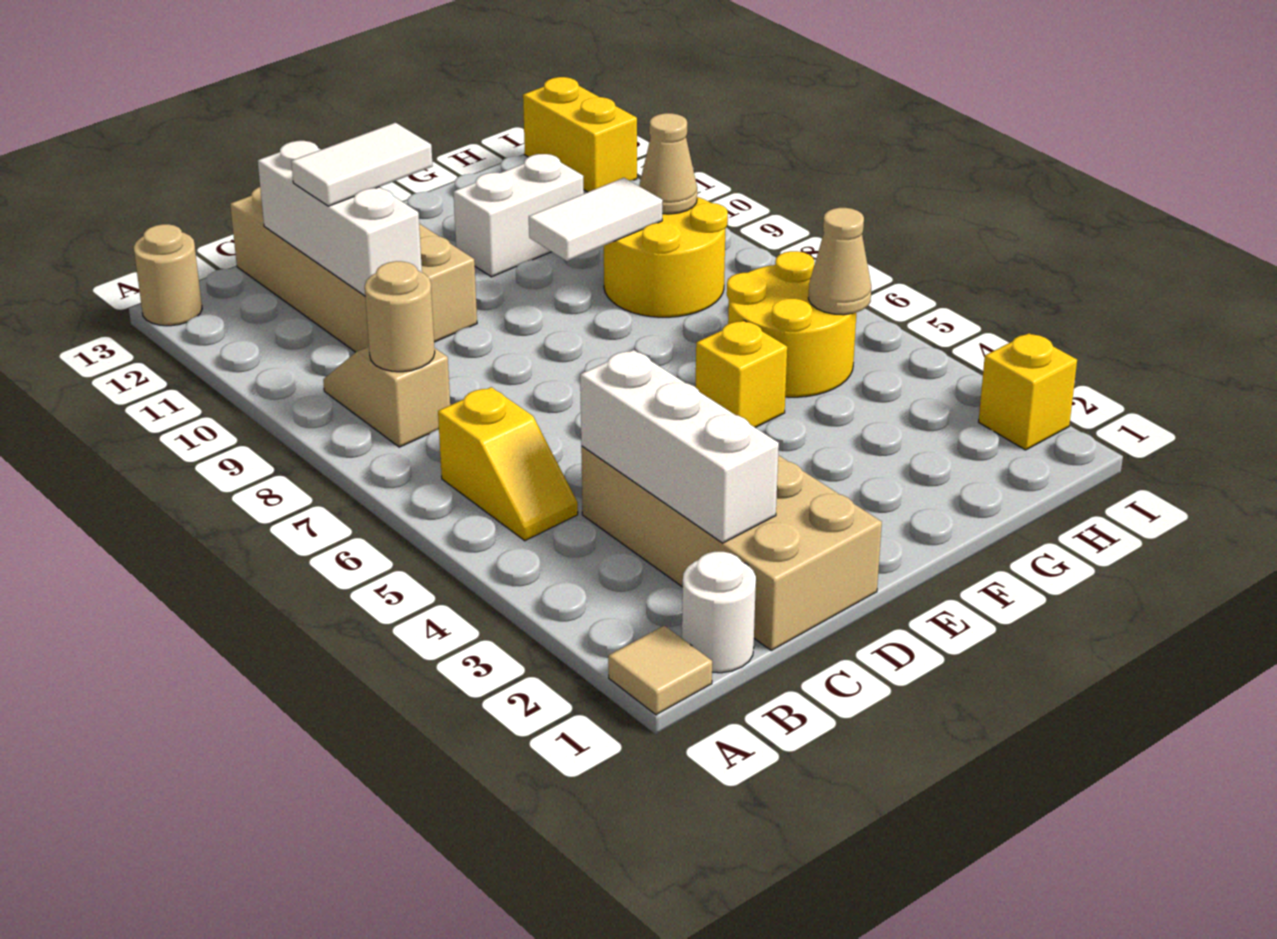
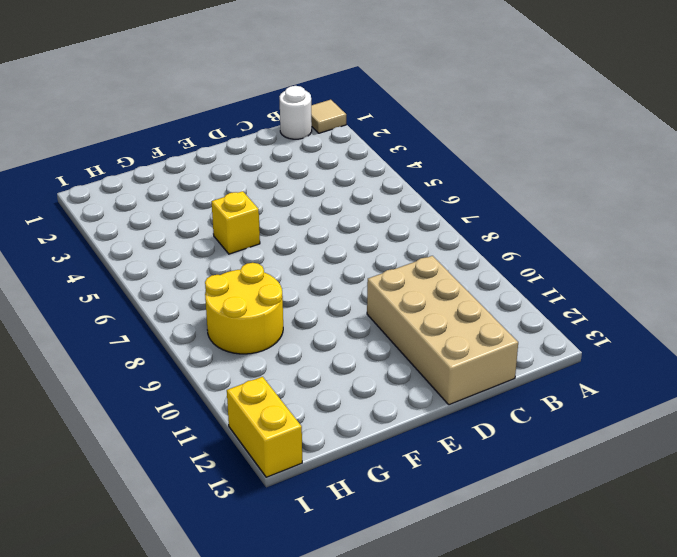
none -> tan 1x1 round brick [134,224,202,326]
none -> yellow 1x2 slope [438,387,578,541]
none -> tan 1x2 slope [323,347,450,447]

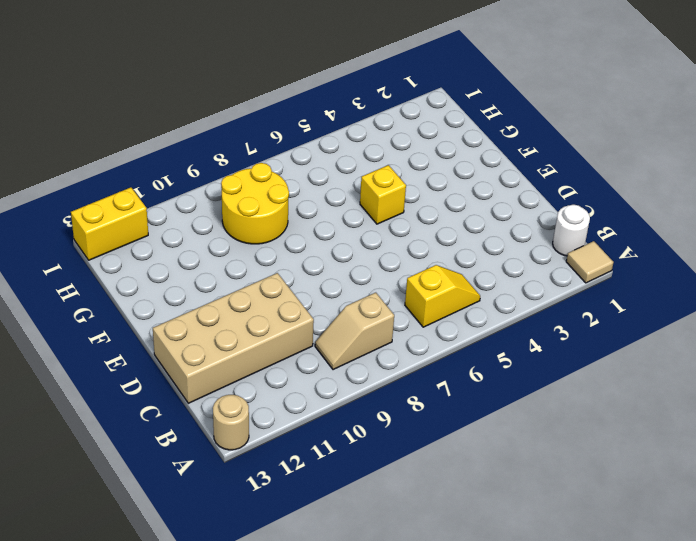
none -> tan 2x4 brick [581,446,882,651]
none -> white 1x2 brick [453,154,584,277]
none -> yellow 2x2 round brick [727,251,856,397]

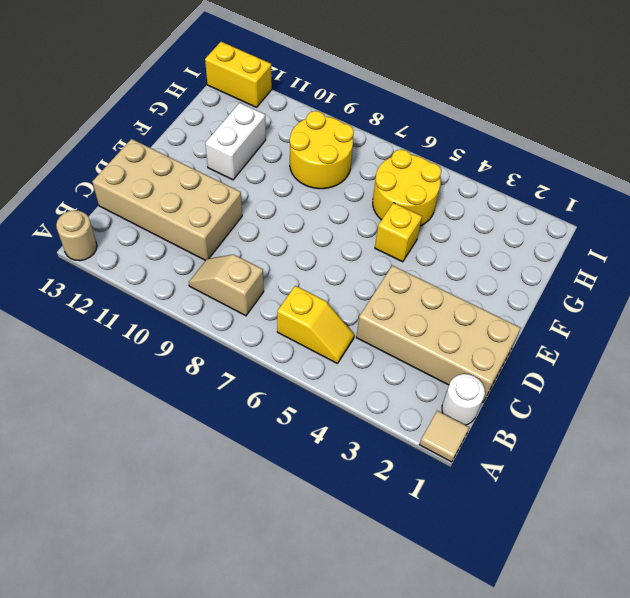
none -> yellow 1x1 brick [979,333,1077,450]
none -> tan 1x1 round brick [365,261,435,372]
none -> white 1x3 brick [580,350,779,543]

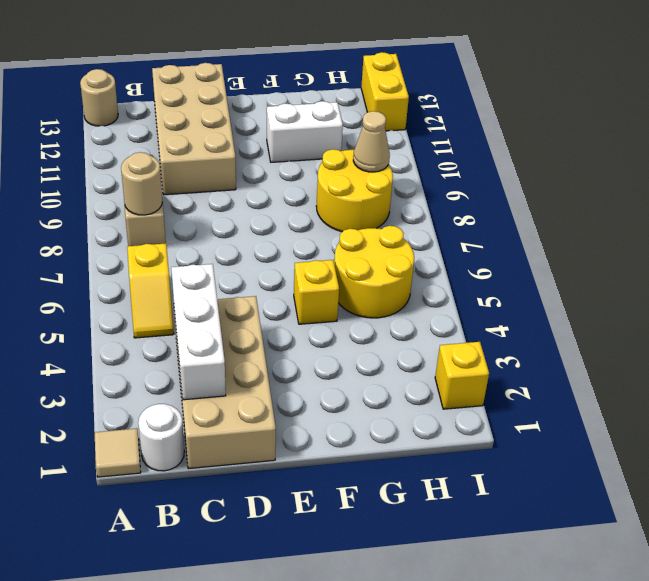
none -> white 1x3 brick [258,141,422,296]
none -> white 1x2 tile [529,178,663,261]
none -> tan 1x1 cone [808,208,871,315]

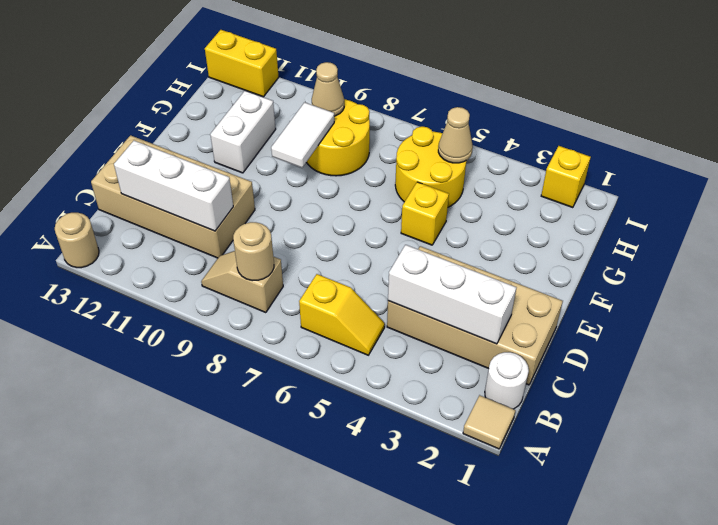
none -> white 1x2 tile [291,123,433,206]

